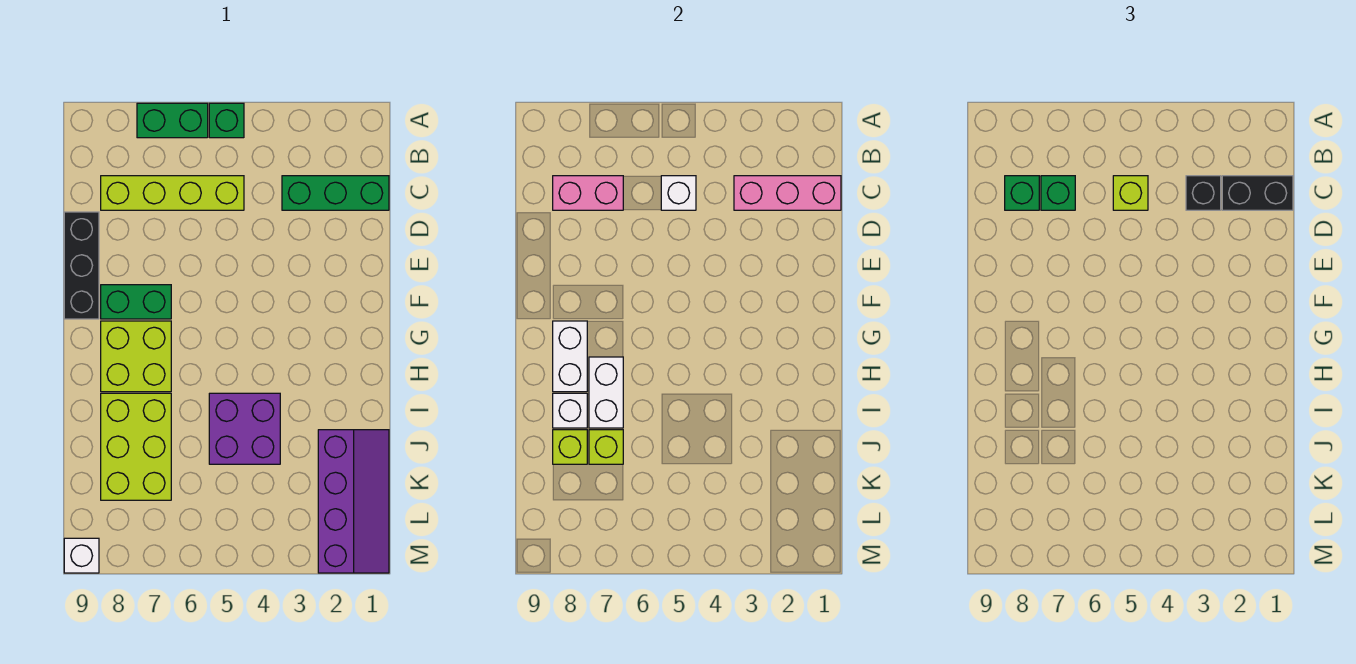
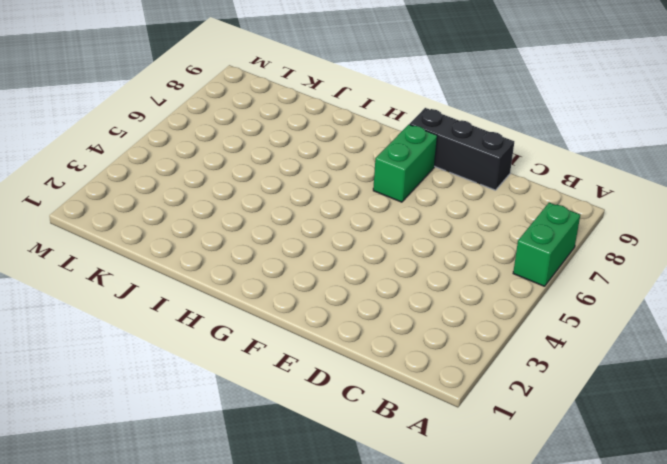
none -> green 1x1 brick [209,103,244,138]
none -> green 1x3 brick [282,176,389,210]
none -> lime 1x4 brick [101,176,244,210]

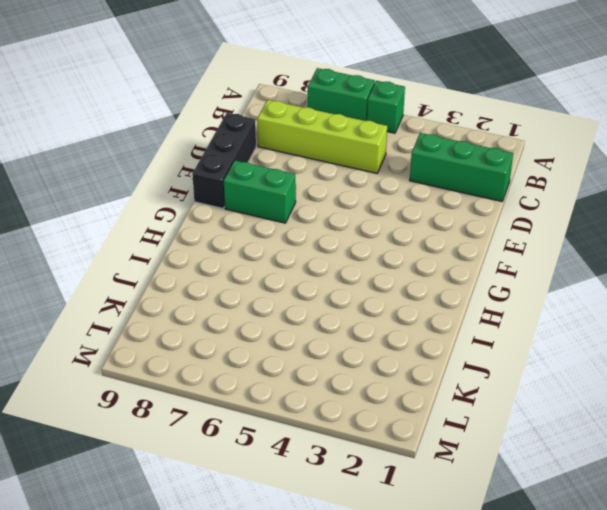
none -> lime 2x2 brick [101,321,171,392]
none -> purple 2x2 brick [209,393,280,464]
none -> lime 2x3 brick [101,393,171,500]

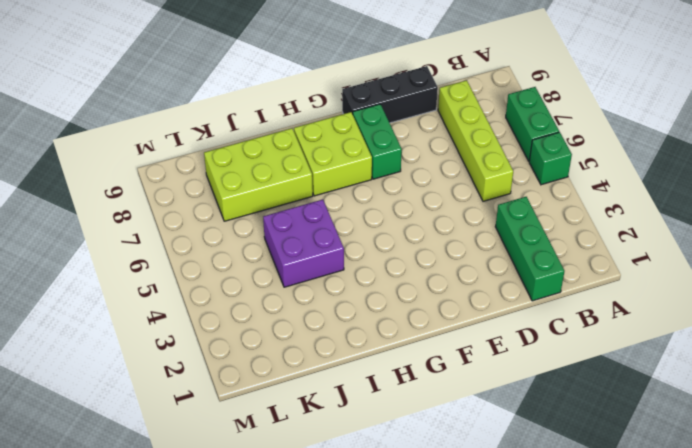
none -> purple 2x4 slope [318,430,389,573]
none -> white 1x1 brick [64,538,99,573]
none -> pink 1x3 brick [734,176,841,210]

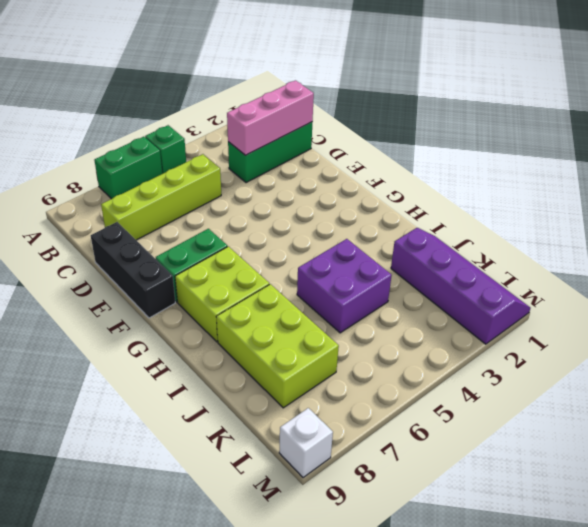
none -> white 1x1 brick [661,176,696,210]
none -> pink 1x2 brick [553,176,623,210]
none -> white 1x2 brick [553,321,587,392]

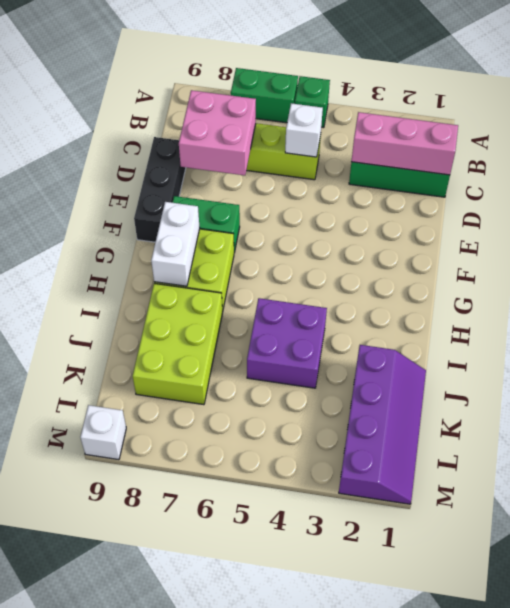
pink 2x2 brick [179,90,256,175] -> pink 1x2 brick [553,176,623,210]
none -> white 1x2 brick [589,357,623,428]
none -> white 1x1 brick [553,393,587,428]
none -> lime 1x1 brick [589,430,623,464]

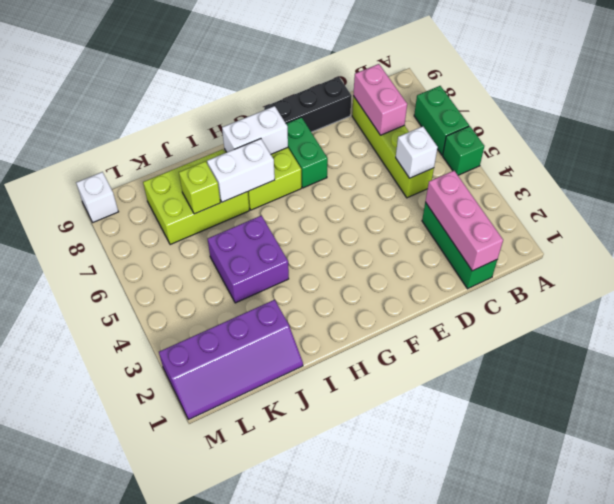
none -> white 1x1 brick [553,393,587,428]
none -> lime 1x1 brick [553,430,587,464]
none -> black 1x2 brick [1222,176,1293,210]

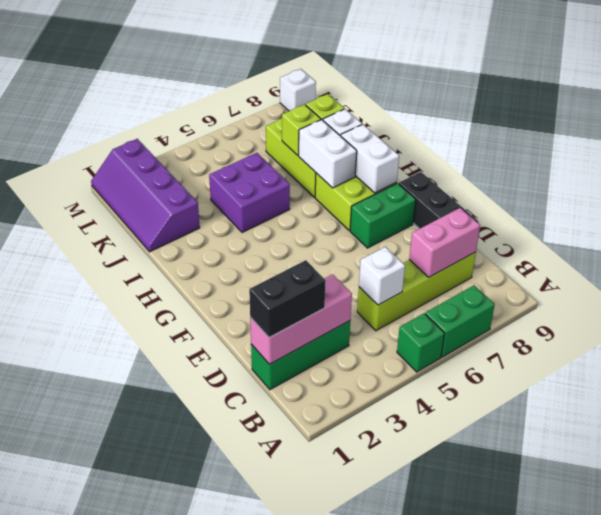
none -> black 1x1 brick [1186,176,1221,210]
none -> lime 1x1 brick [1113,176,1148,210]
none -> green 1x1 brick [1041,176,1075,210]

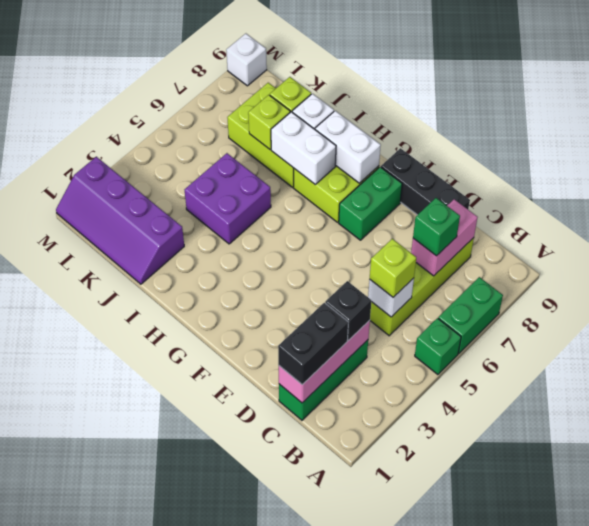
none -> green 1x1 brick [1005,176,1039,210]

